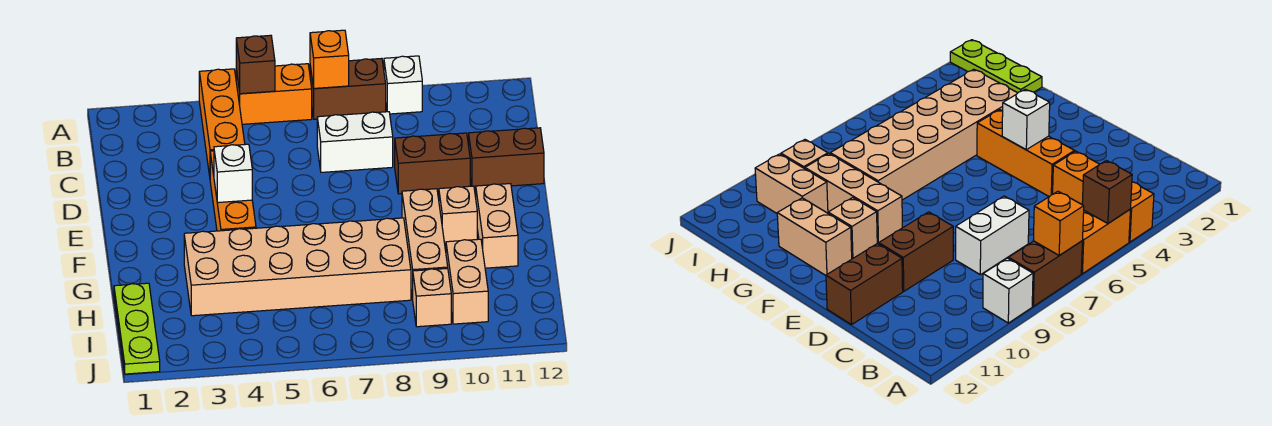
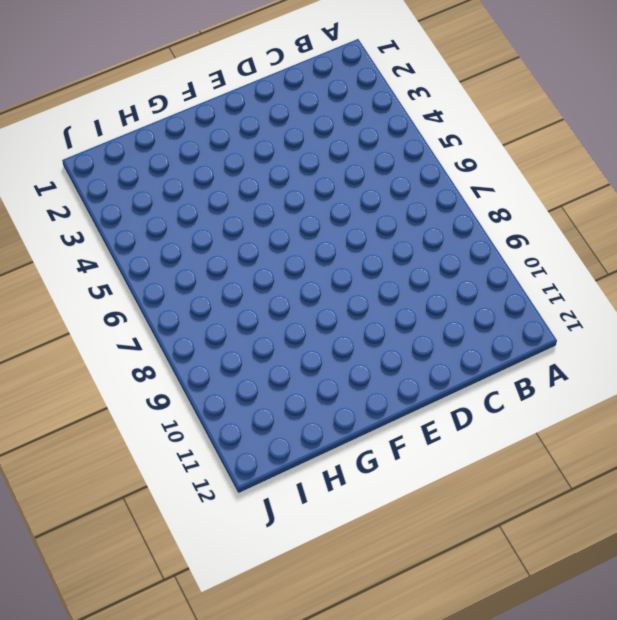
none -> orange 1x3 brick [199,69,245,176]
none -> orange 1x2 brick [236,64,312,124]
none -> brown 1x2 brick [310,58,386,119]

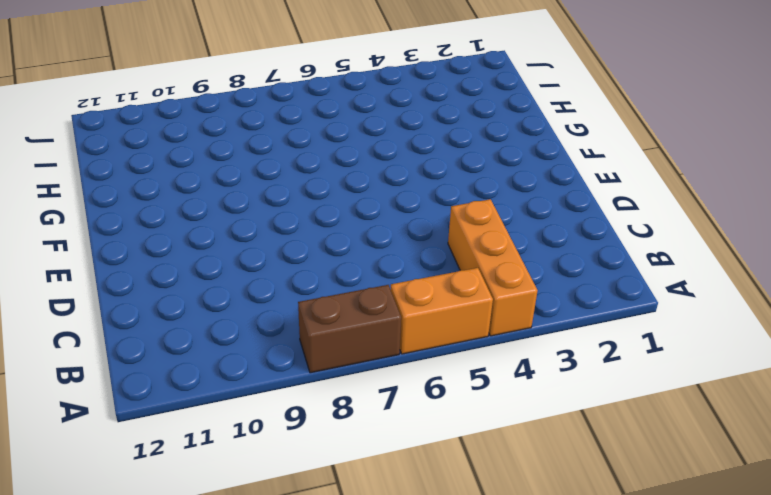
none -> white 1x1 brick [384,56,422,114]
none -> white 1x2 brick [317,112,393,172]
none -> orange 1x3 brick [210,151,256,231]

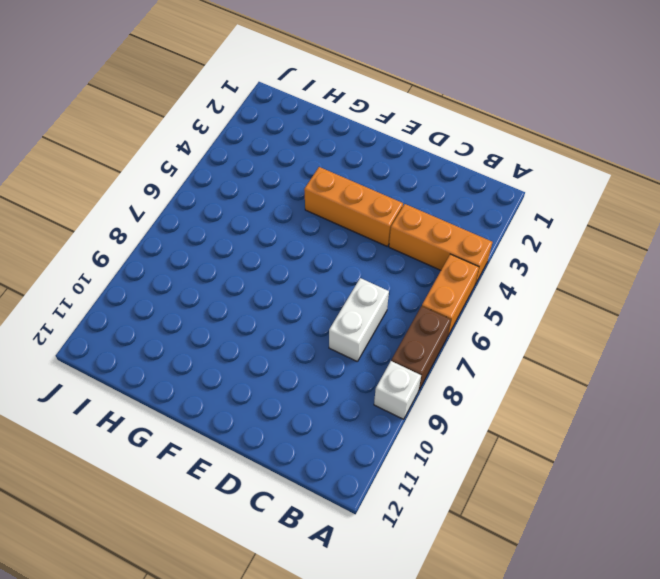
none -> brown 1x2 brick [395,133,470,194]
none -> brown 1x2 brick [469,128,544,189]
none -> tan 1x3 brick [402,189,448,299]

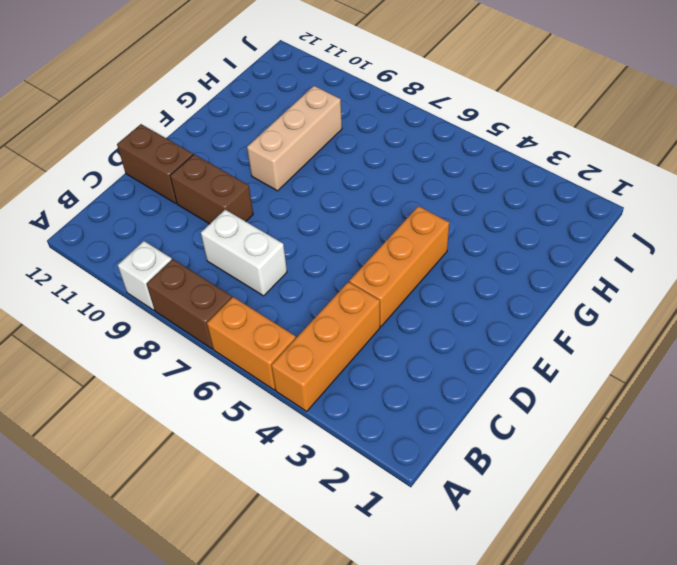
none -> tan 1x1 brick [439,186,477,244]
none -> tan 1x2 brick [476,184,518,268]
none -> tan 2x6 brick [184,218,411,316]

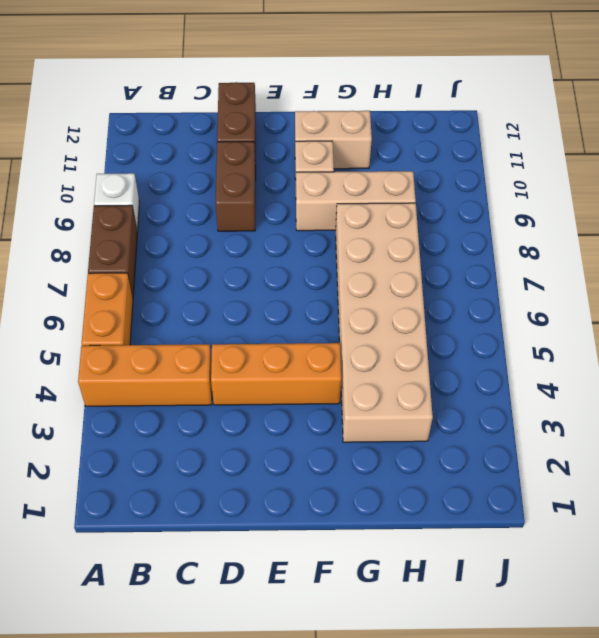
none -> white 1x2 brick [317,112,393,172]
none -> lime 1x3 plate [114,283,160,374]
none -> tan 1x2 brick [446,239,488,324]

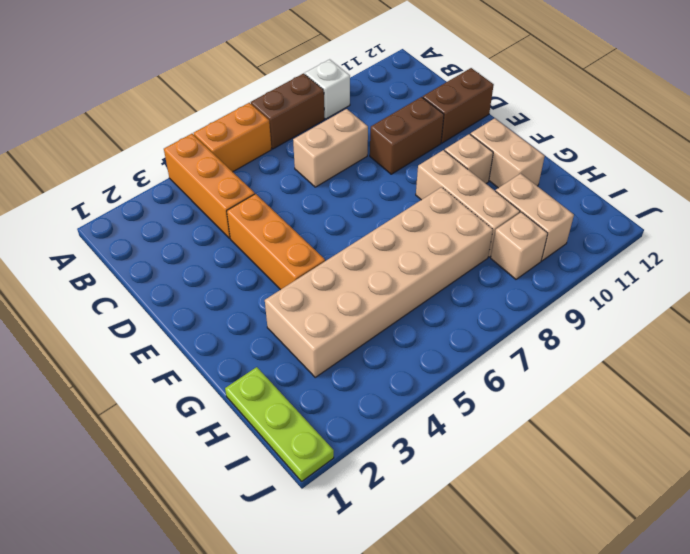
tan 1x2 brick [293,109,368,187] -> white 1x2 brick [317,112,393,172]
none -> brown 1x1 brick [236,35,275,94]
none -> orange 1x1 brick [310,30,349,88]
none -> white 1x1 brick [214,144,252,203]

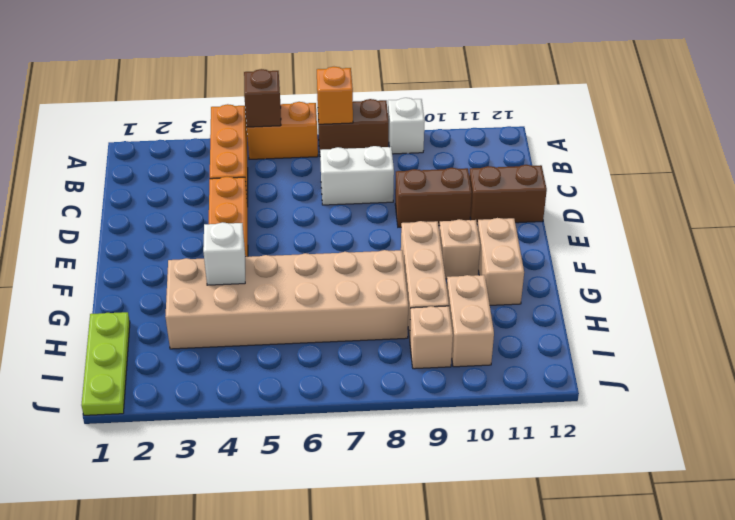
white 1x1 brick [203,222,245,285] -> white 1x1 brick moved to [214,144,252,203]

